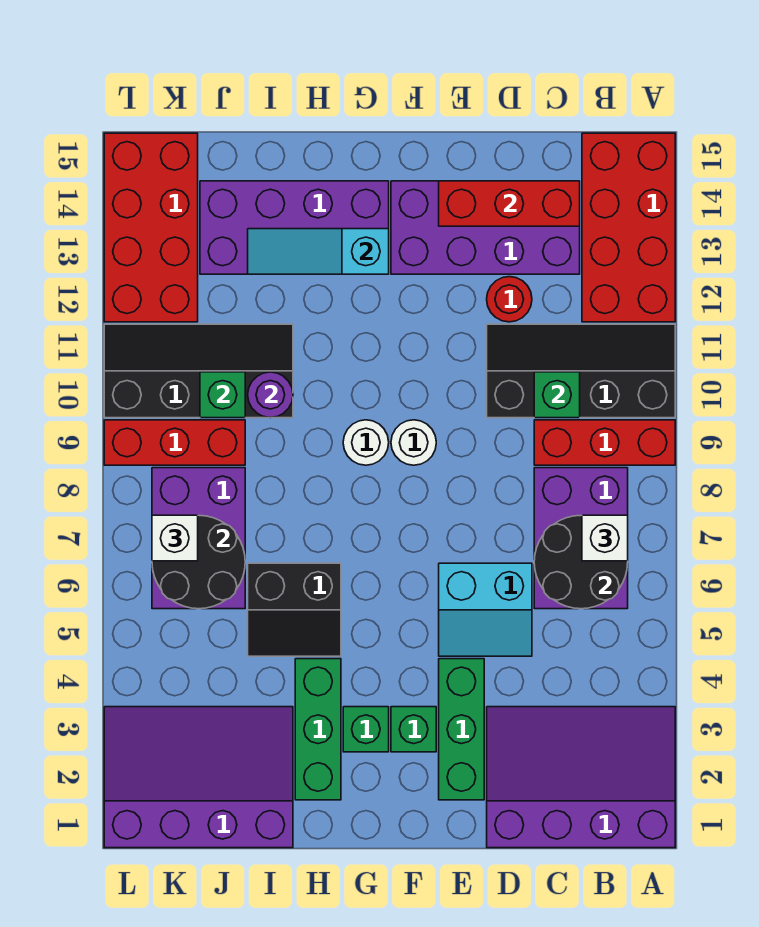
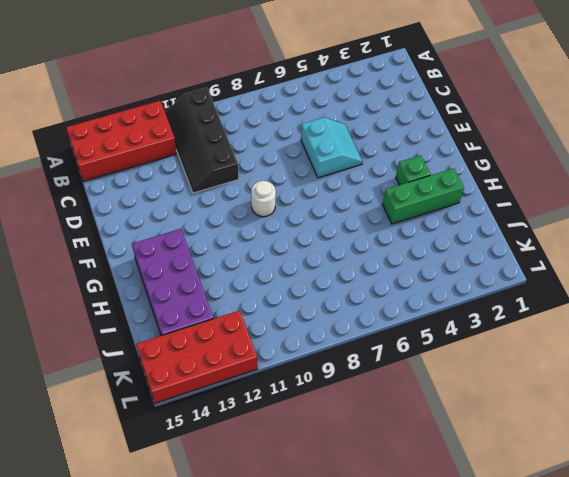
none -> purple 3x4 slope [487,707,675,848]
none -> red 1x3 brick [534,420,675,465]
none -> purple 2x3 brick [534,468,628,609]
none -> purple 2x4 brick [391,181,580,274]

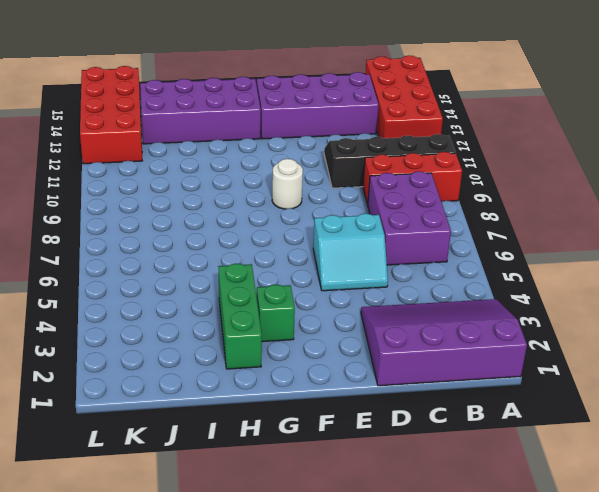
none -> red 1x1 round brick [487,277,532,322]
none -> green 1x3 brick [439,659,484,800]
none -> green 1x1 brick [391,707,436,752]
none -> white 1x1 round brick [343,420,389,465]

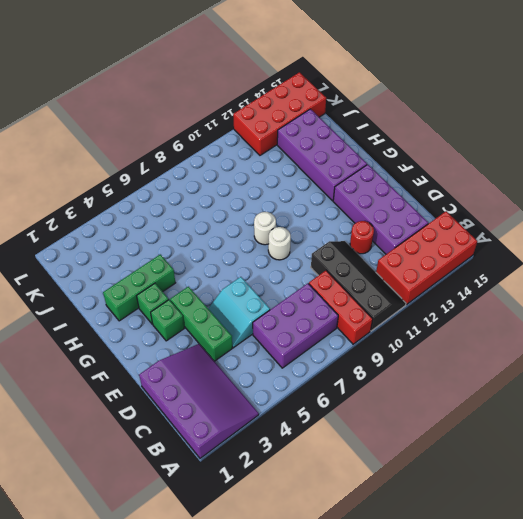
green 1x3 brick [170,287,232,361] -> green 1x3 brick turned to [439,659,484,800]
none -> black 2x2 slope [248,563,341,656]
none -> purple 3x4 slope [104,707,293,848]
none -> black 2x4 slope [104,324,293,418]
none -> purple 2x3 brick [152,468,245,609]

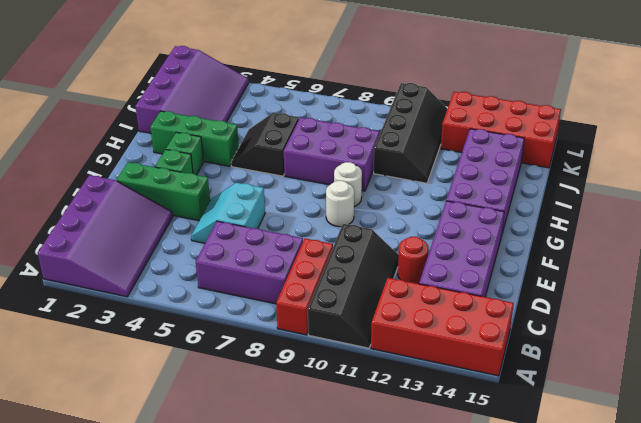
purple 2x3 brick [284,118,380,191] -> purple 2x3 brick moved to [152,468,245,609]
none -> red 1x3 brick [104,420,245,465]
none -> black 2x2 round brick [534,515,628,609]
none -> green 1x1 brick [534,372,580,418]
none -> red 1x3 brick [439,181,580,226]

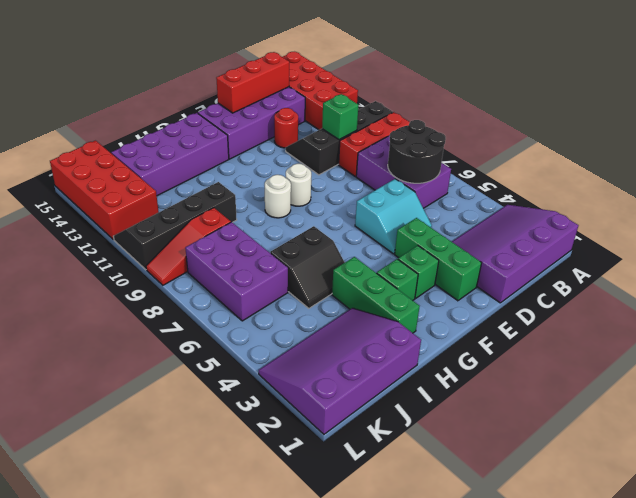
red 1x3 slope [146,208,231,285] -> red 1x3 brick [104,420,245,465]
none -> cyan 1x3 slope [248,229,389,274]
none -> purple 1x1 round brick [248,372,293,418]
none -> black 2x2 round brick [152,515,245,609]
none -> green 1x1 brick [200,372,245,418]

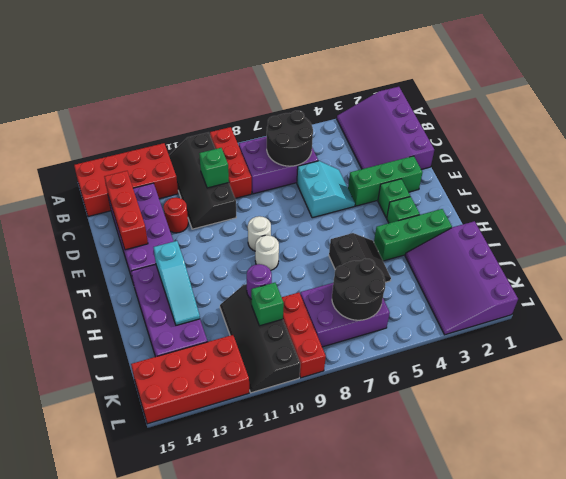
none -> white 1x1 brick [582,515,628,561]
none -> white 1x1 brick [152,515,198,561]

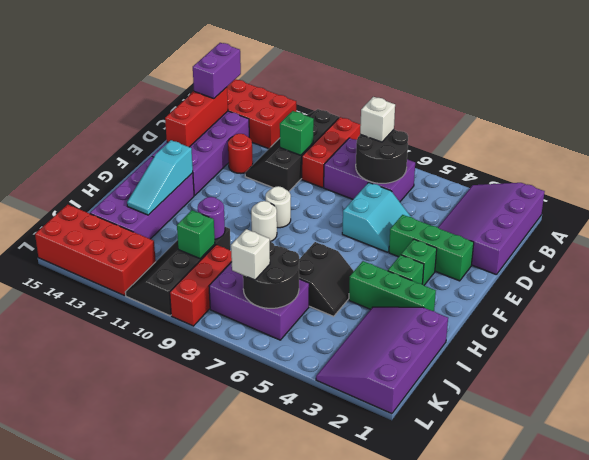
purple 1x2 brick [193,43,241,99] -> none

